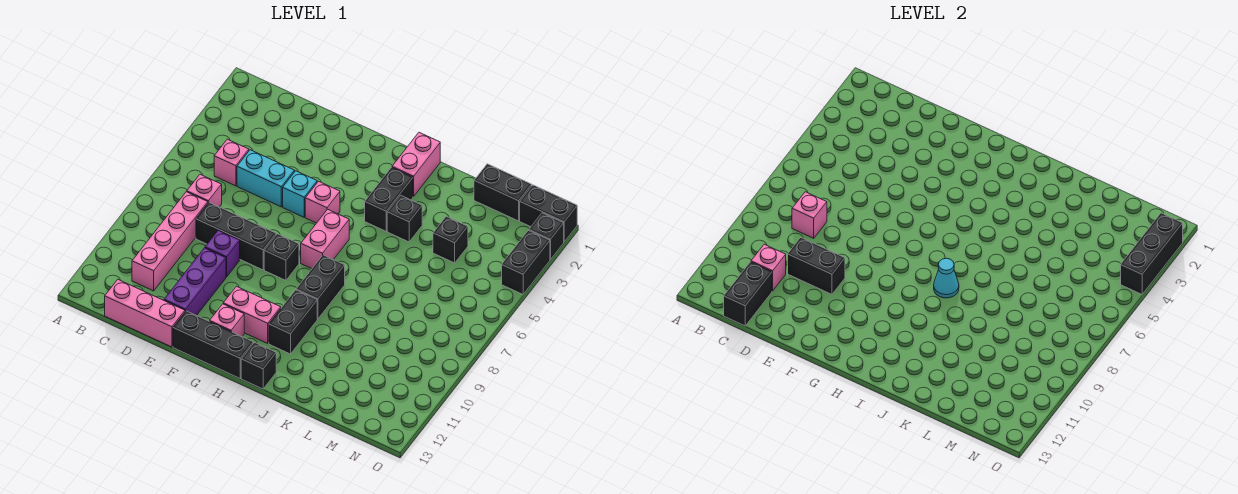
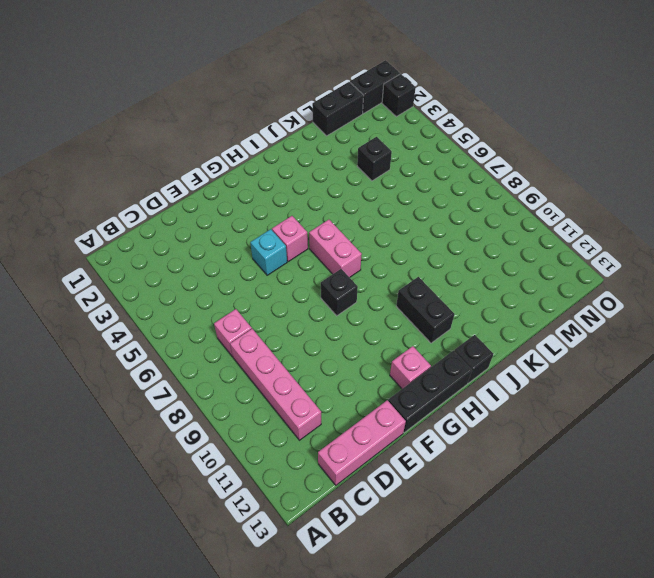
none -> pink 1x1 brick [214,139,249,186]
none -> cyan 1x2 brick [237,150,295,207]
none -> black 1x3 brick [196,202,276,270]
none -> purple 1x1 brick [205,230,240,277]

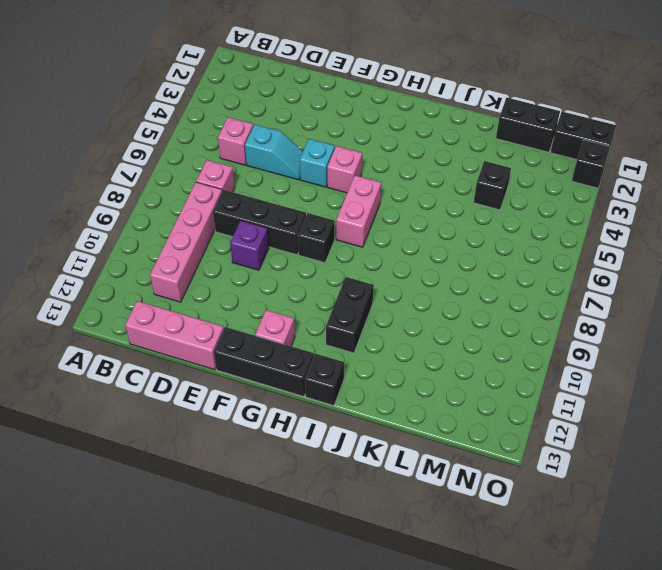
cyan 1x2 slope [245,124,303,180] -> cyan 1x2 brick [237,150,295,207]
none -> purple 1x3 brick [164,248,226,316]
none -> pink 1x2 brick [223,286,281,343]
none -> pink 1x2 brick [392,133,440,196]
none -> black 1x2 brick [365,167,413,231]

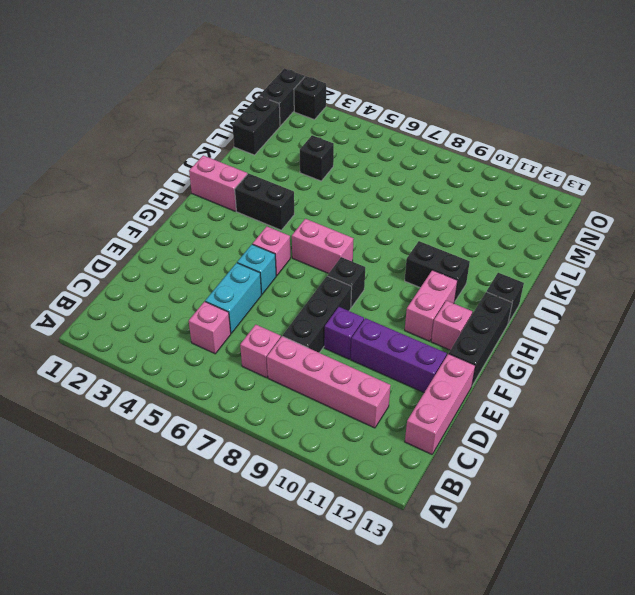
none -> black 1x2 brick [296,255,345,319]
none -> black 1x1 brick [387,195,422,242]
none -> black 1x2 brick [502,230,550,294]
none -> pink 1x1 brick [792,192,827,238]

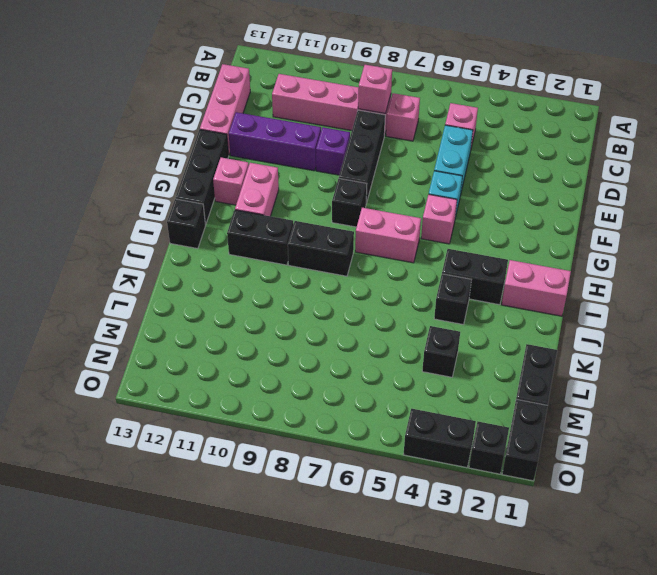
none -> pink 1x1 brick [751,244,786,291]
none -> black 1x2 brick [724,262,772,326]
none -> black 1x2 brick [788,237,845,294]
none -> cyan 1x1 cone [934,258,959,298]

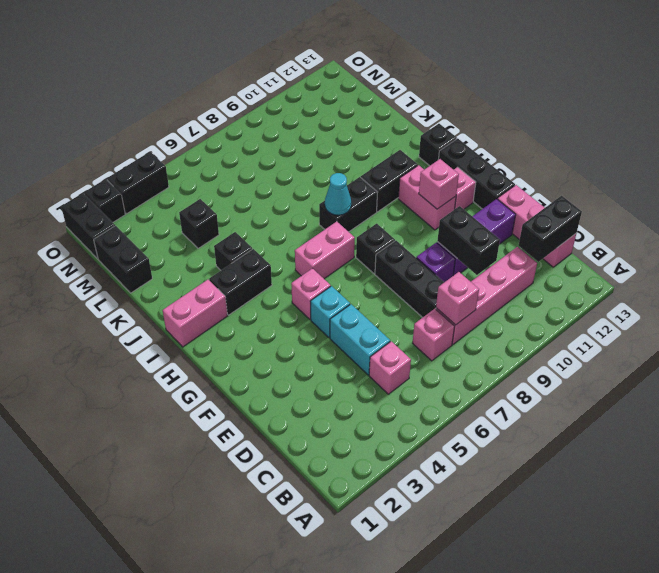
pink 1x1 brick [419,159,459,209] -> pink 1x1 brick moved to [751,244,786,291]
none -> black 1x3 brick [1121,213,1183,294]

